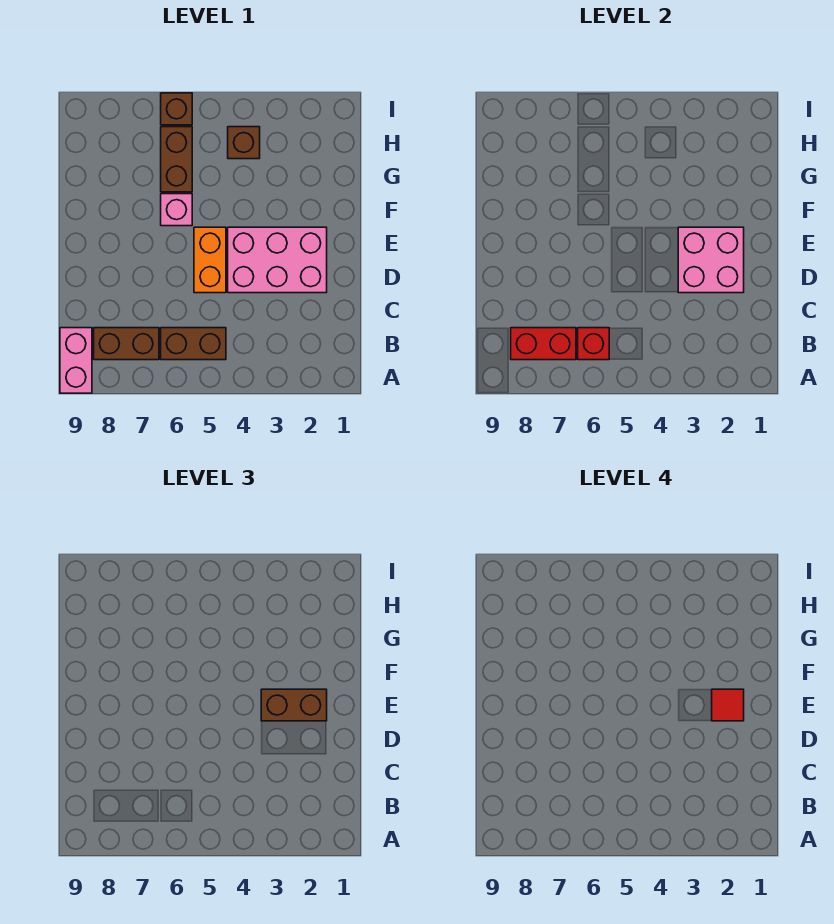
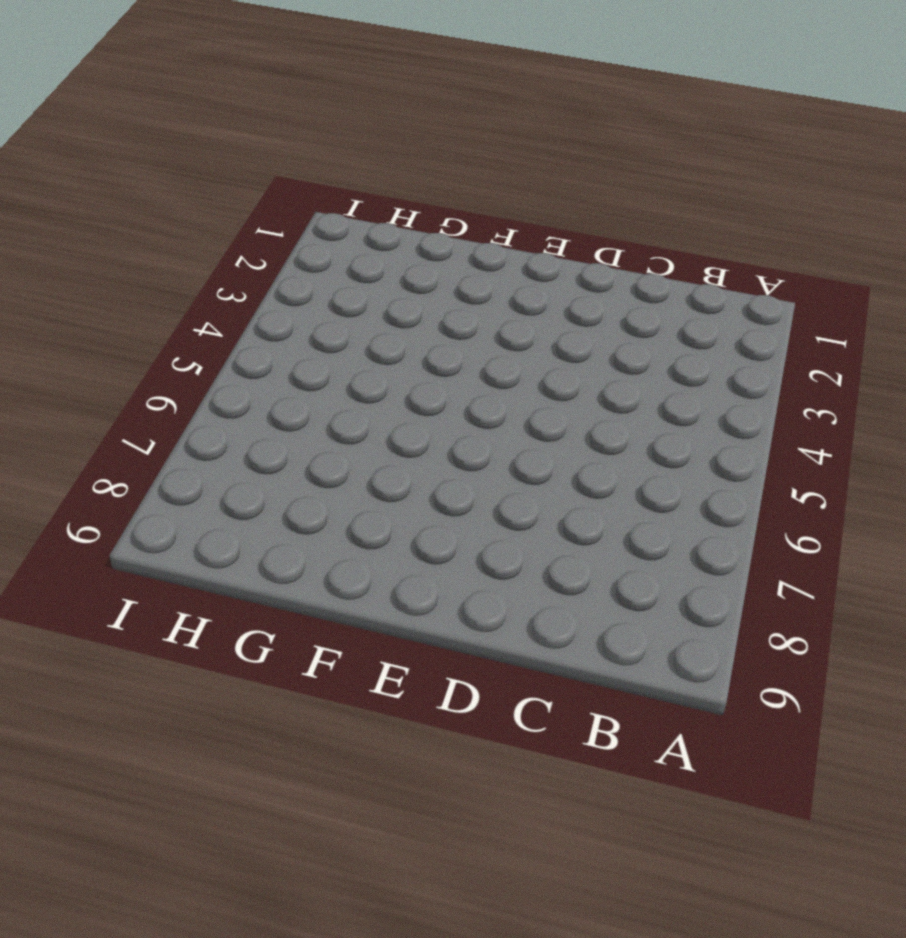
none -> pink 1x2 brick [60,328,92,393]
none -> brown 1x2 brick [161,328,226,360]
none -> brown 1x2 brick [94,328,159,360]

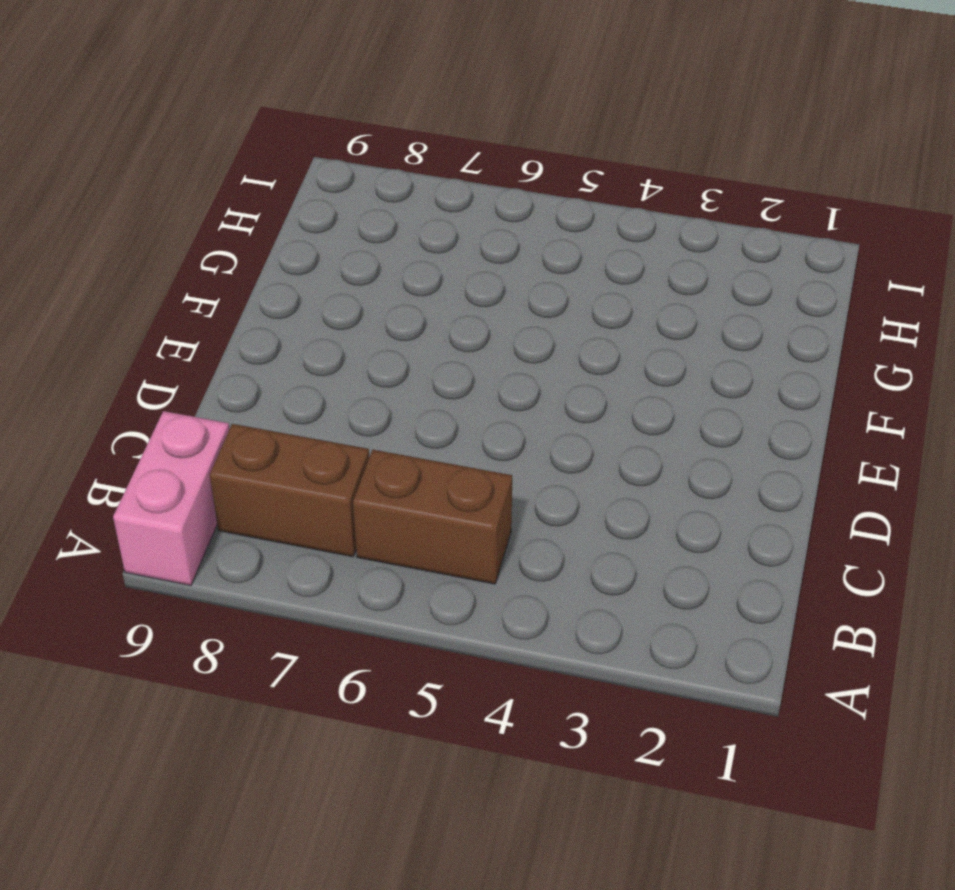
none -> pink 2x3 brick [228,227,327,293]
none -> orange 1x2 brick [194,227,226,293]
none -> pink 1x1 brick [161,194,192,226]

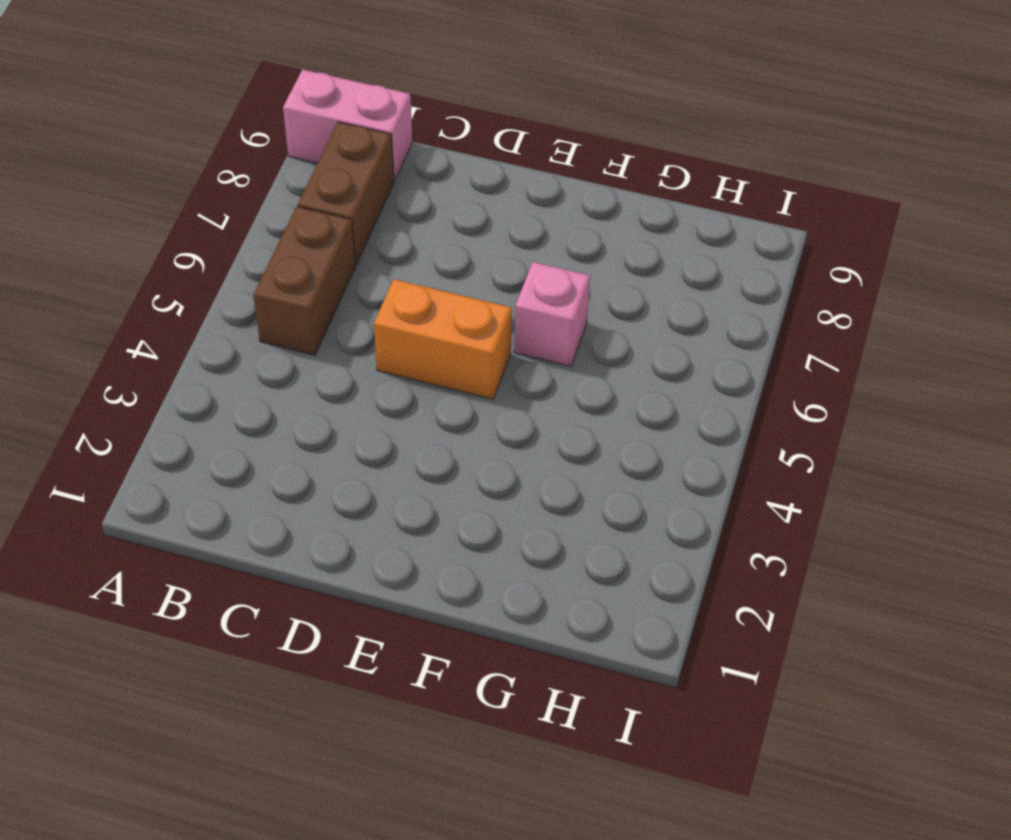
none -> pink 2x3 brick [228,227,327,293]
none -> brown 1x2 brick [161,127,192,192]
none -> brown 1x1 brick [228,127,260,159]

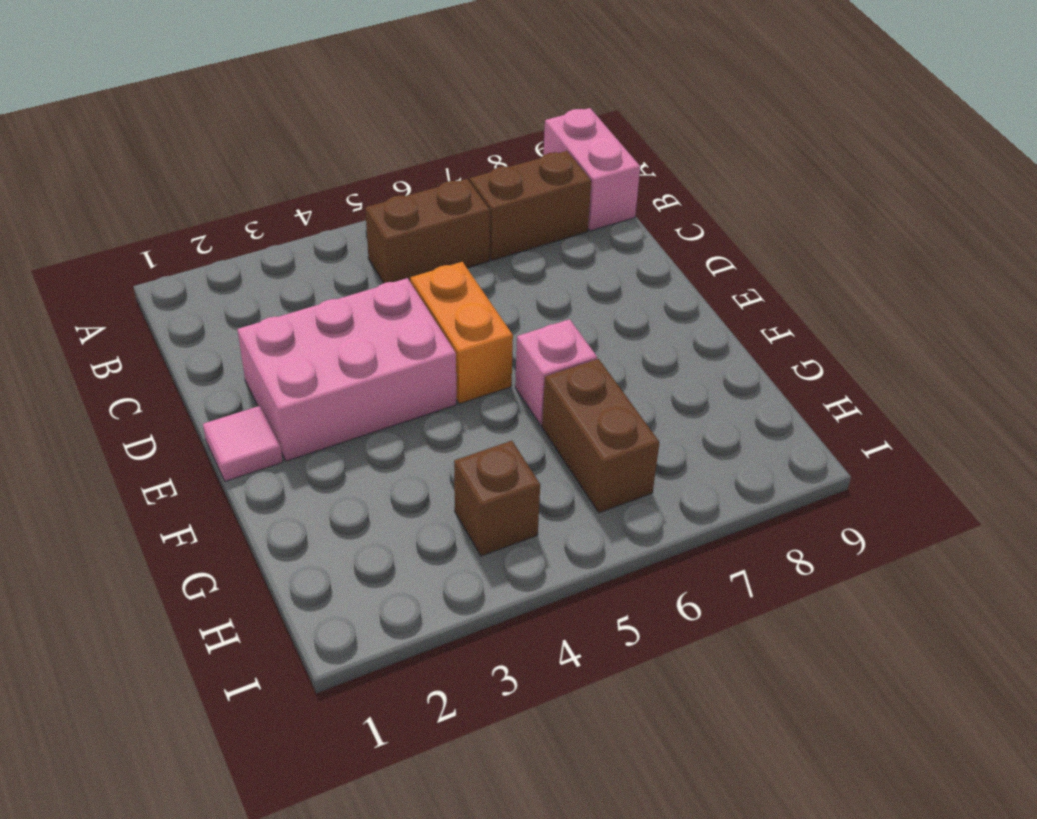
pink 1x1 tile [203,406,283,481] -> none
none -> brown 1x1 brick [161,93,192,125]
none -> red 1x1 brick [578,328,609,360]
none -> red 1x2 brick [511,328,576,360]

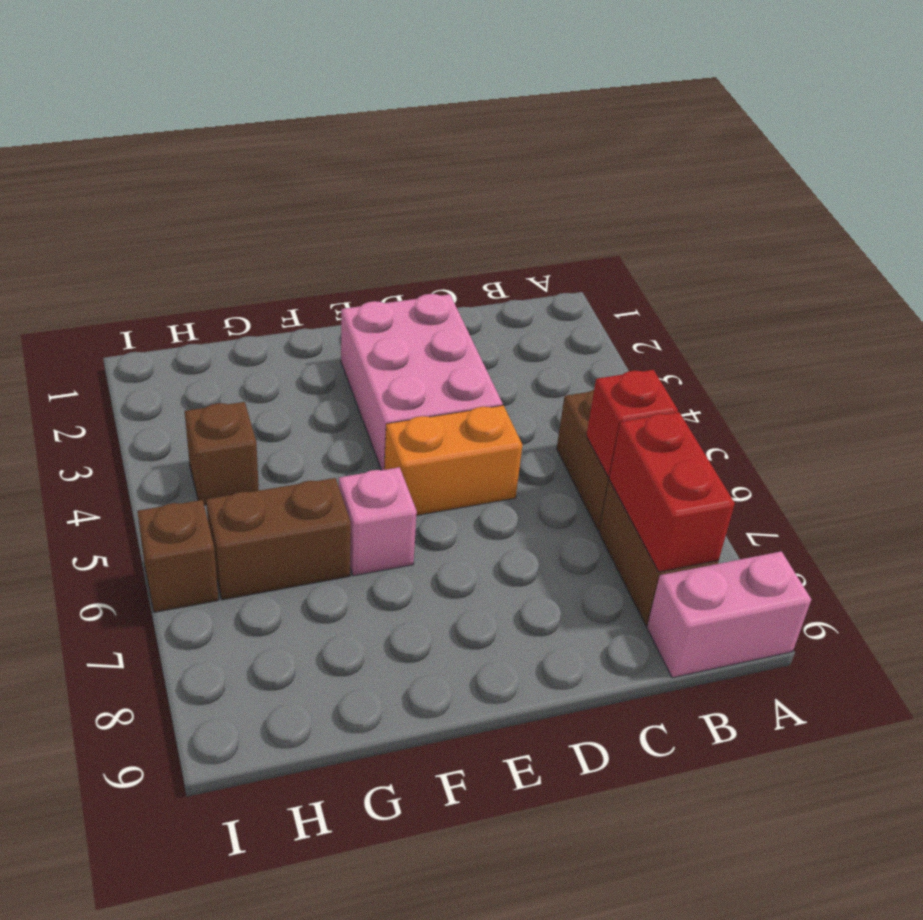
none -> pink 2x2 brick [678,227,744,293]
none -> brown 1x2 brick [261,689,327,721]
none -> red 1x1 tile [712,689,744,721]

